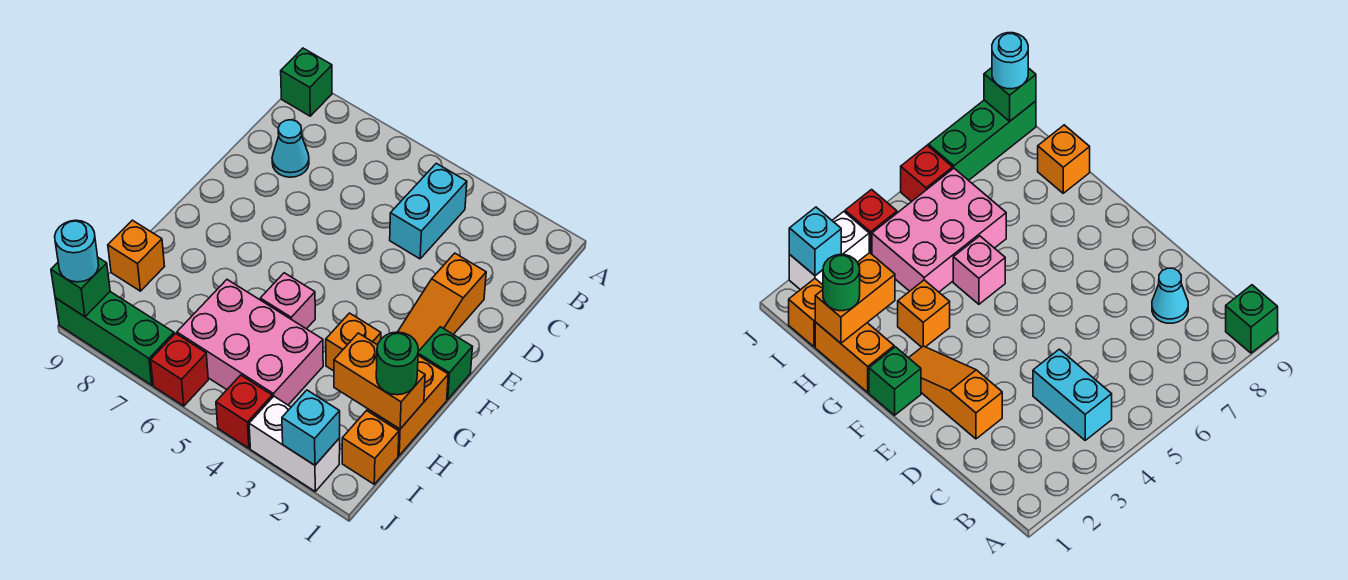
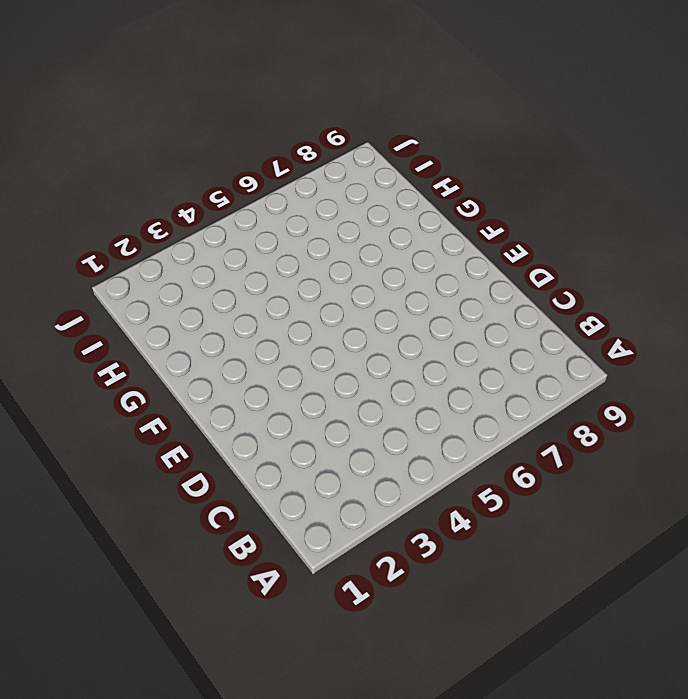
none -> green 1x1 brick [281,48,332,116]
none -> cyan 1x2 brick [390,163,467,259]
none -> cyan 1x1 cone [272,120,309,177]

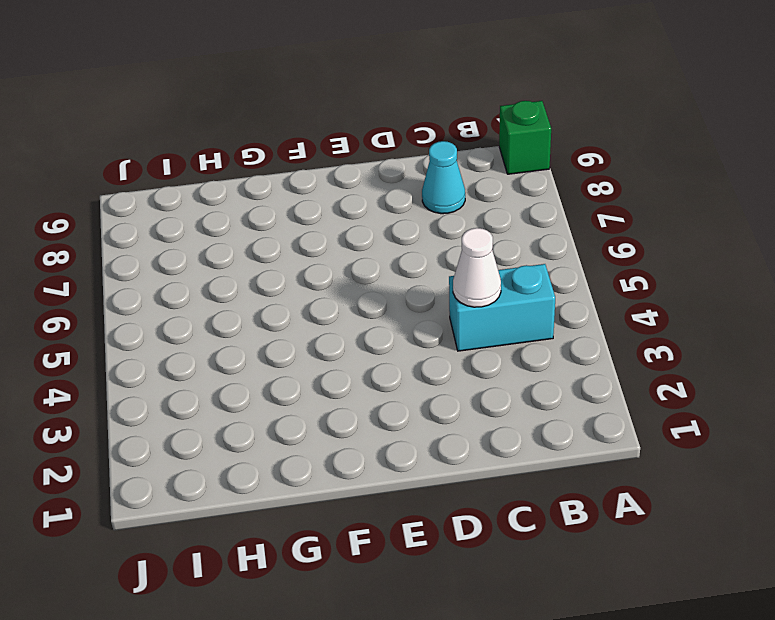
white 1x1 cone [453,228,501,307] -> none
none -> orange 1x3 slope [398,253,486,351]
none -> green 1x1 brick [418,327,472,399]
none -> orange 1x2 brick [368,356,448,456]

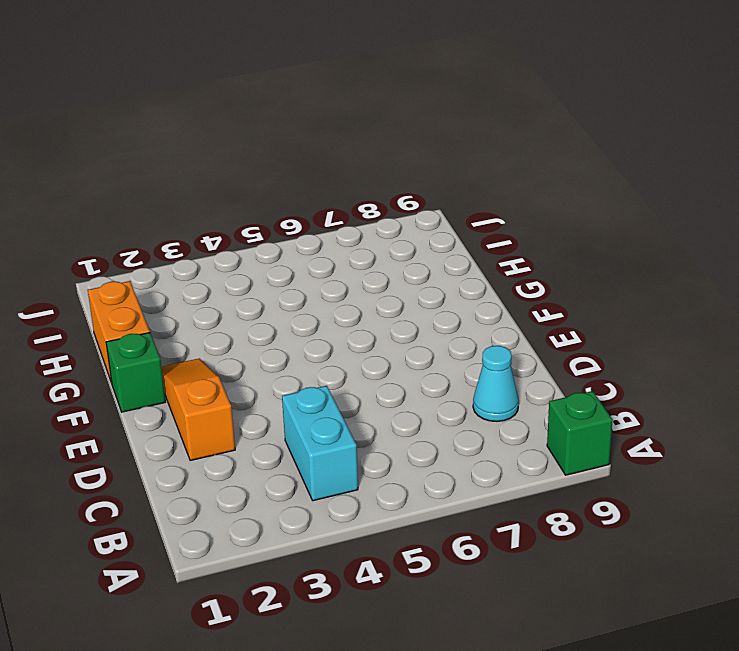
none -> orange 1x1 brick [326,313,381,371]
none -> pink 1x1 brick [260,273,315,329]
none -> pink 2x3 brick [177,280,323,405]

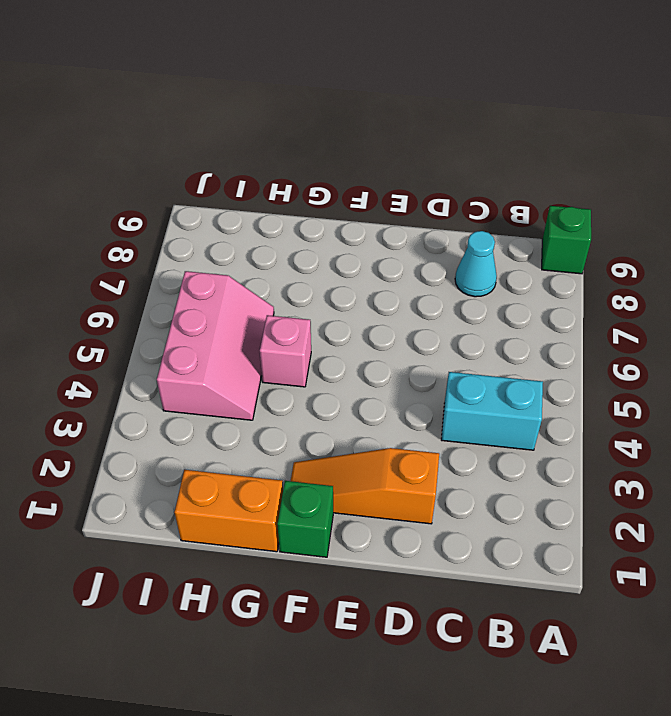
pink 2x3 slope [157,271,274,420] -> pink 2x3 brick [177,280,323,405]
none -> orange 1x1 brick [326,313,381,371]
none -> orange 1x1 brick [108,220,165,291]
none -> orange 1x1 brick [342,411,399,484]

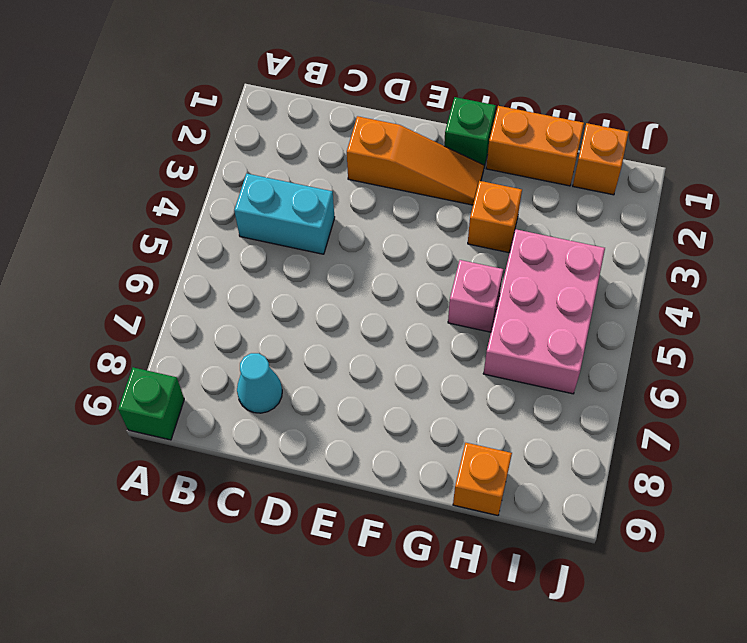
none -> white 1x2 brick [249,396,340,491]
none -> red 1x1 brick [216,375,272,448]
none -> red 1x1 brick [151,333,208,406]

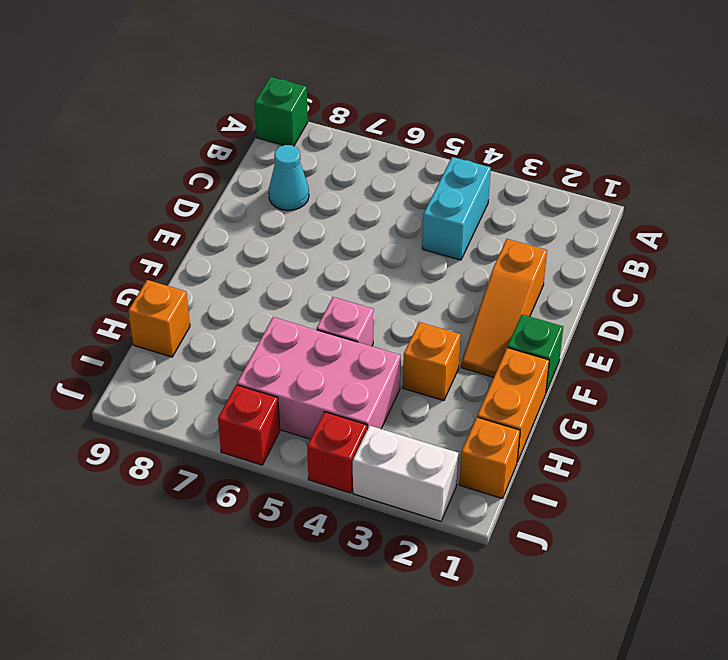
none -> green 1x3 brick [55,292,174,385]
none -> orange 1x2 brick [334,333,425,429]
none -> cyan 1x1 brick [282,390,340,465]

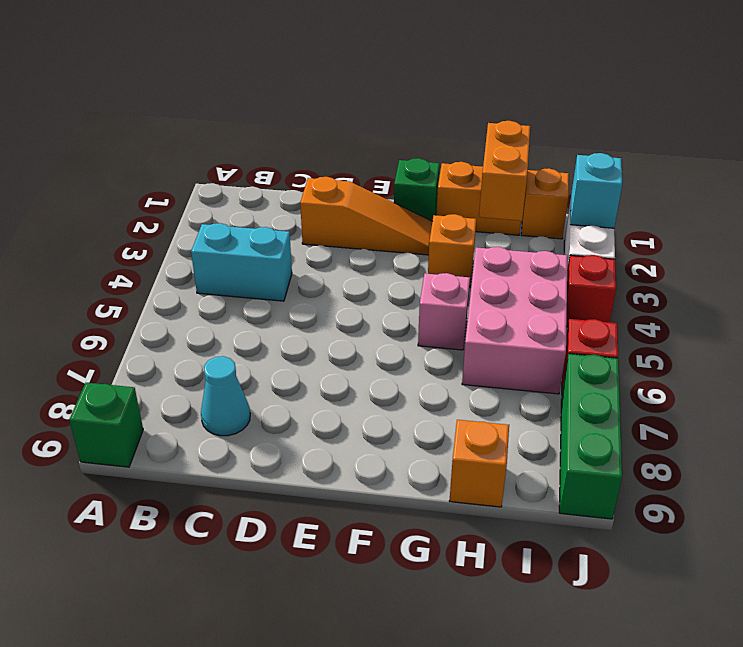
none -> green 1x1 brick [51,258,110,317]
none -> green 1x1 round brick [376,332,418,395]
none -> cyan 1x1 round brick [55,220,99,282]

